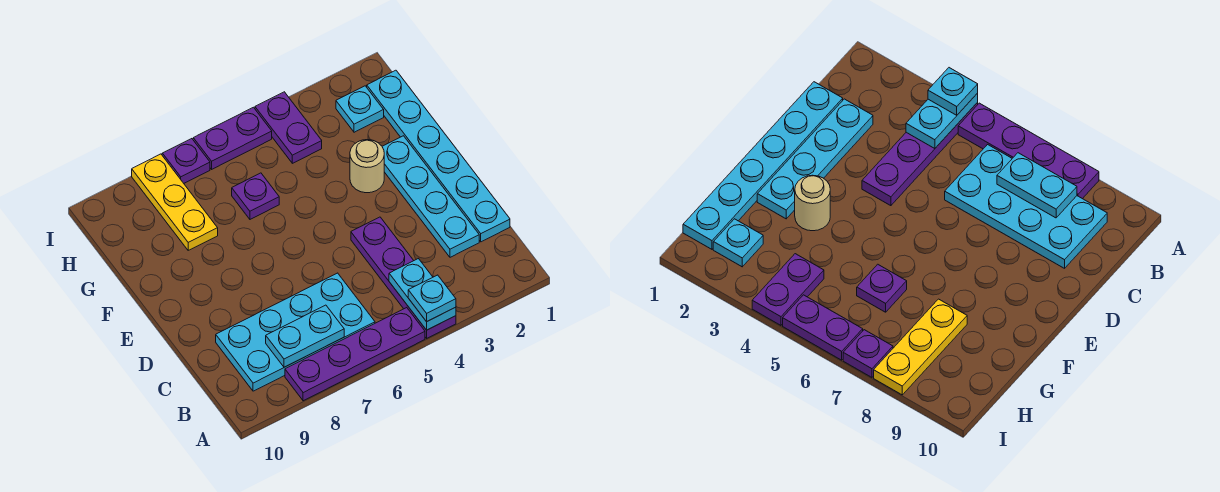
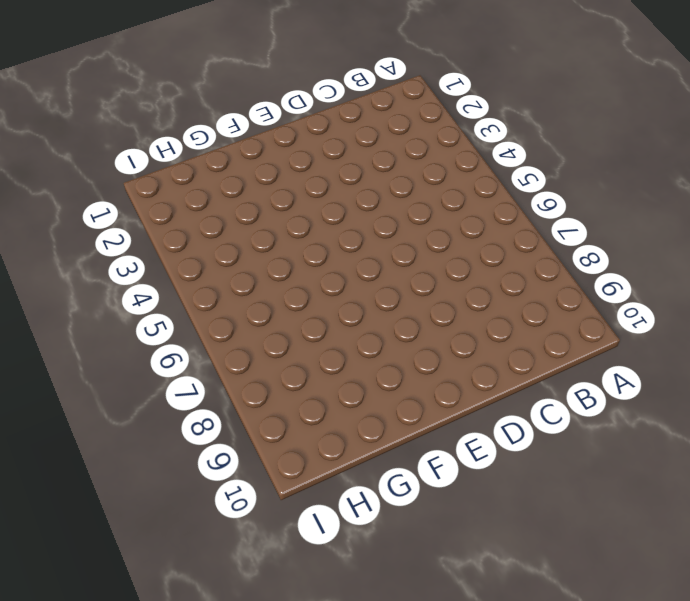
none -> purple 1x4 plate [351,217,456,338]
none -> purple 1x4 plate [285,308,425,401]
none -> cyan 2x4 plate [216,273,375,391]

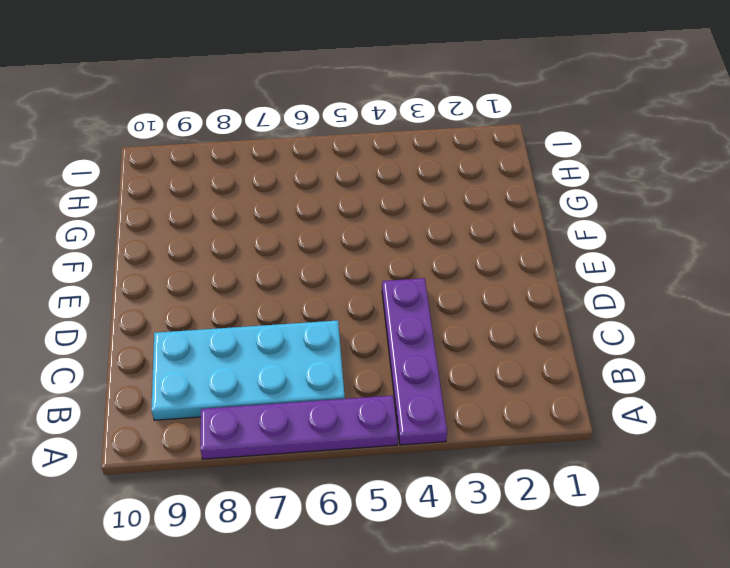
none -> cyan 1x6 plate [367,70,510,242]
none -> cyan 1x4 plate [382,136,479,257]
none -> tan 1x1 round brick [350,140,384,193]

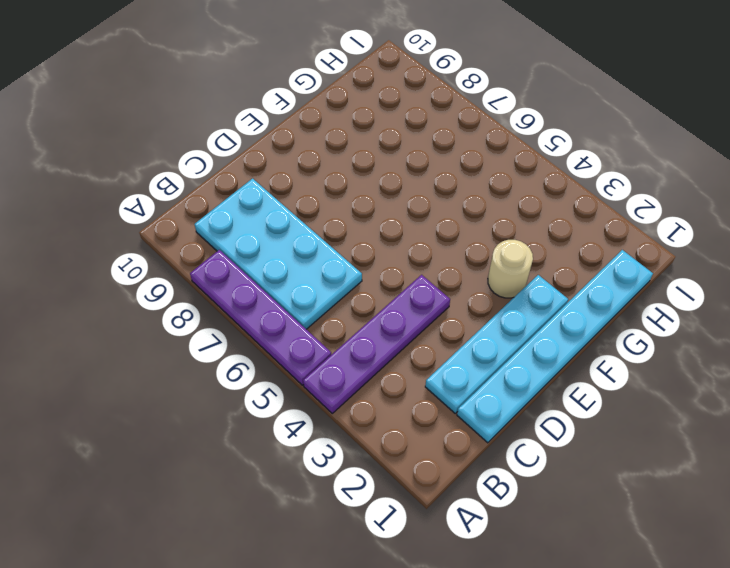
none -> purple 1x1 plate [232,173,279,219]
none -> yellow 1x3 plate [132,154,218,250]
none -> cyan 1x1 plate [336,86,384,132]

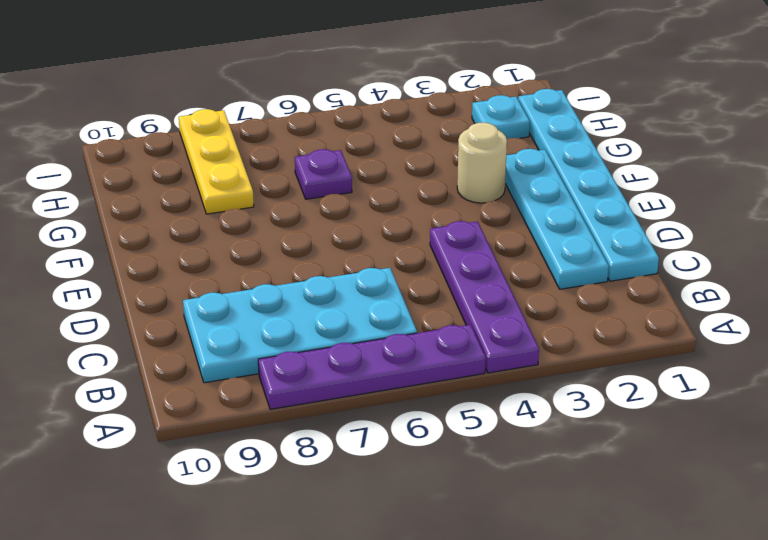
none -> purple 1x2 plate [255,92,322,163]
none -> purple 1x2 plate [193,107,272,169]
none -> purple 1x1 plate [162,139,210,183]

